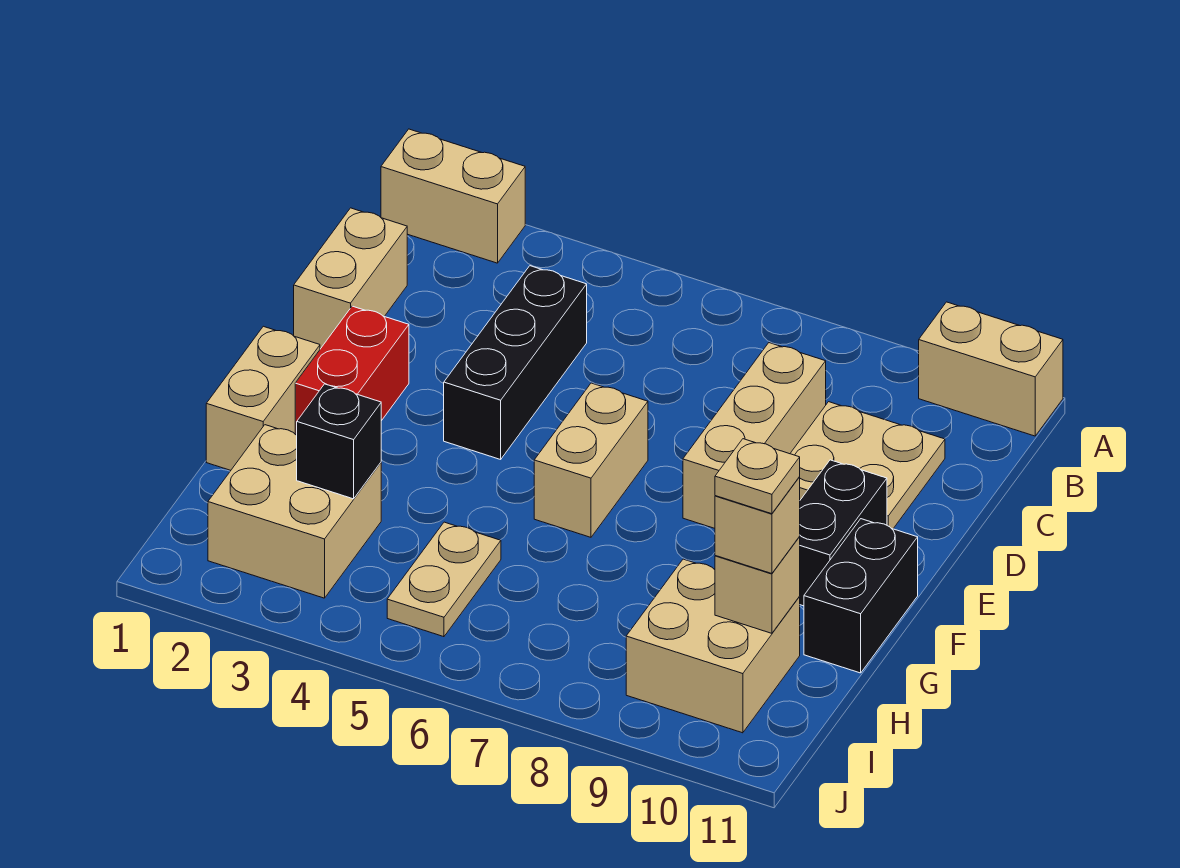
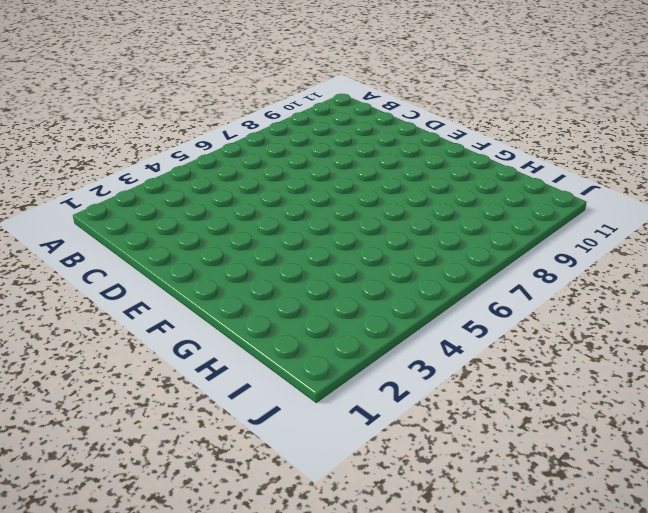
none -> tan 1x2 brick [381,129,525,263]
none -> tan 1x2 brick [919,302,1063,436]
none -> tan 1x2 brick [294,208,407,349]

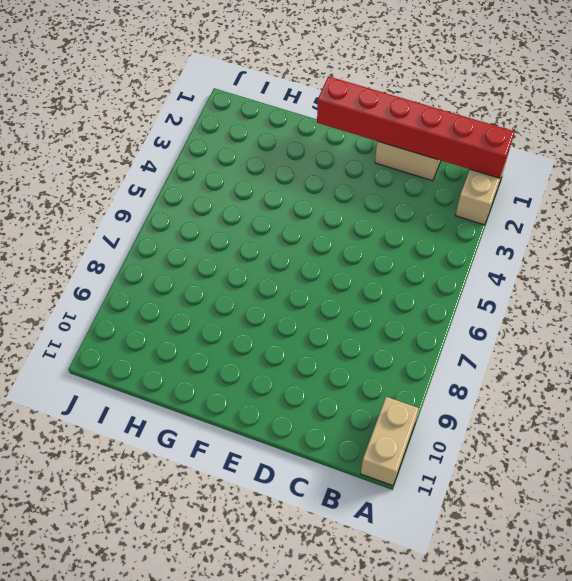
red 1x6 brick [317,76,514,178] -> none
none -> black 1x3 brick [444,266,587,459]
none -> tan 1x3 brick [683,343,826,528]
none -> tan 2x2 plate [790,402,945,529]

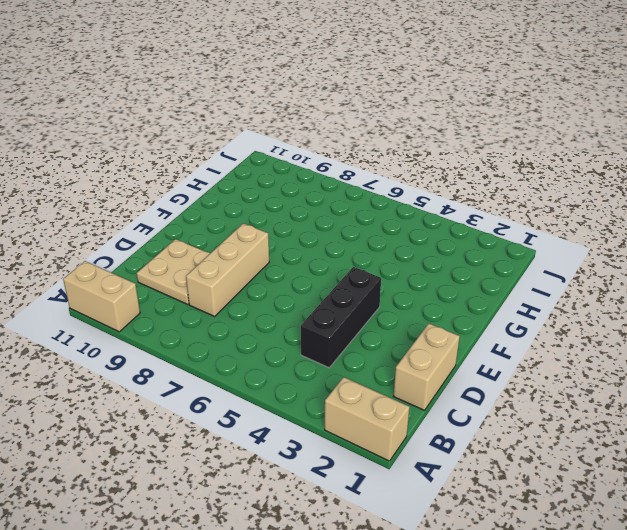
none -> red 1x2 brick [295,306,409,435]
none -> tan 1x2 brick [534,383,648,537]
none -> black 1x2 brick [799,460,887,606]

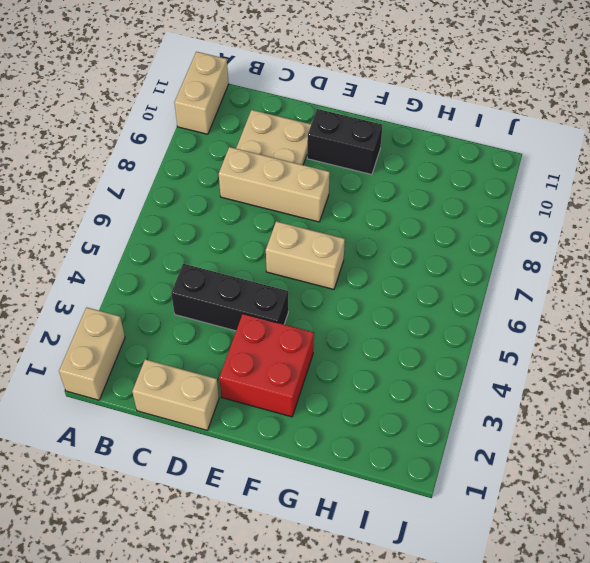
red 2x2 brick [219,314,314,417] -> red 1x2 brick [295,306,409,435]
none -> tan 1x2 brick [206,326,320,470]
none -> black 1x2 brick [804,519,918,673]
none -> tan 2x2 brick [208,425,381,598]

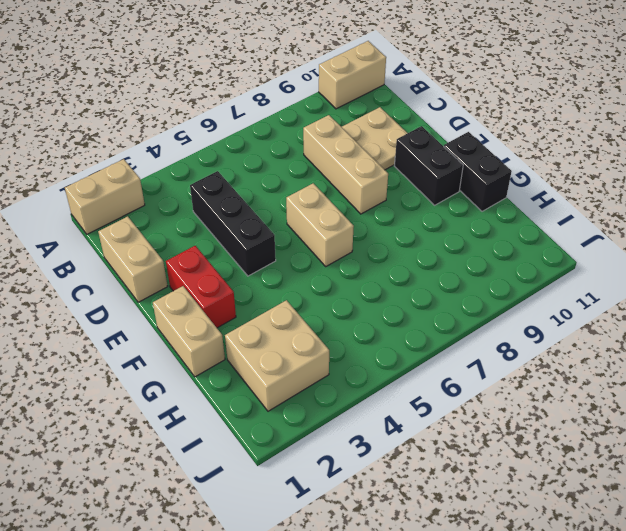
none -> tan 1x2 plate [387,522,501,637]
none -> tan 2x2 brick [626,559,800,733]
none -> black 1x1 brick [297,384,381,499]

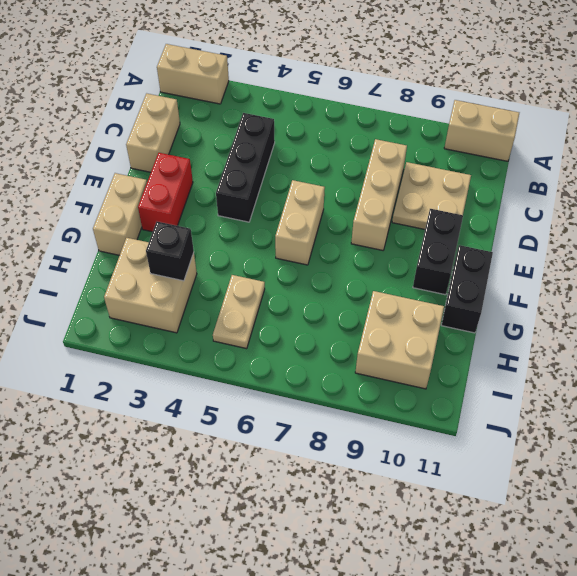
none -> tan 1x1 brick [715,537,800,633]
none -> tan 1x1 brick [715,477,800,574]
none -> tan 1x1 plate [715,439,800,514]

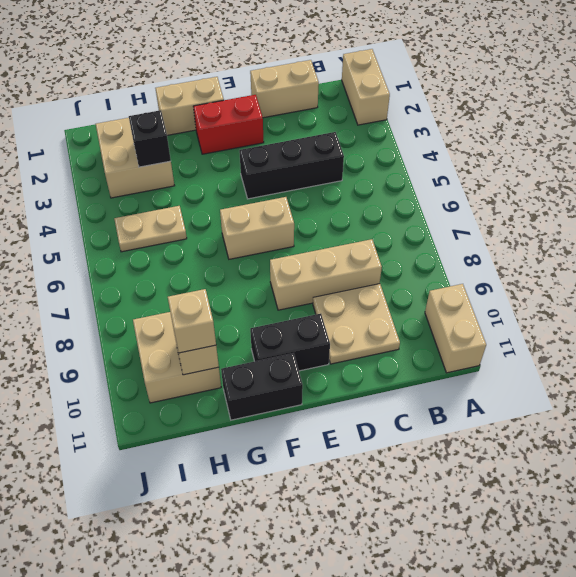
none -> tan 1x1 plate [715,439,800,514]

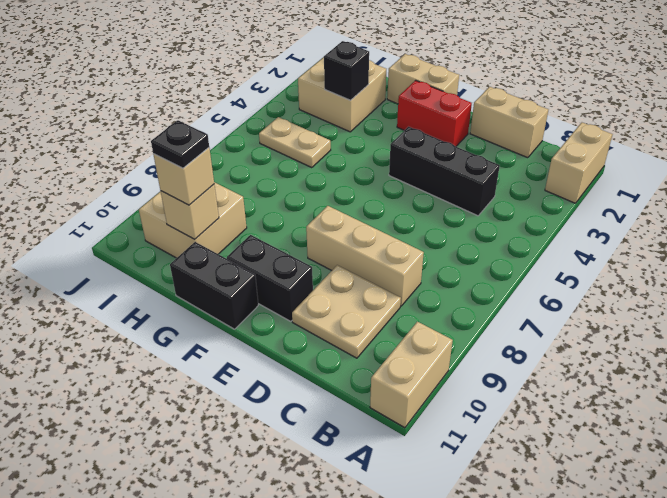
black 1x1 plate [151,120,209,168] -> tan 1x1 plate [715,439,800,514]
none -> tan 1x2 brick [534,383,648,537]

